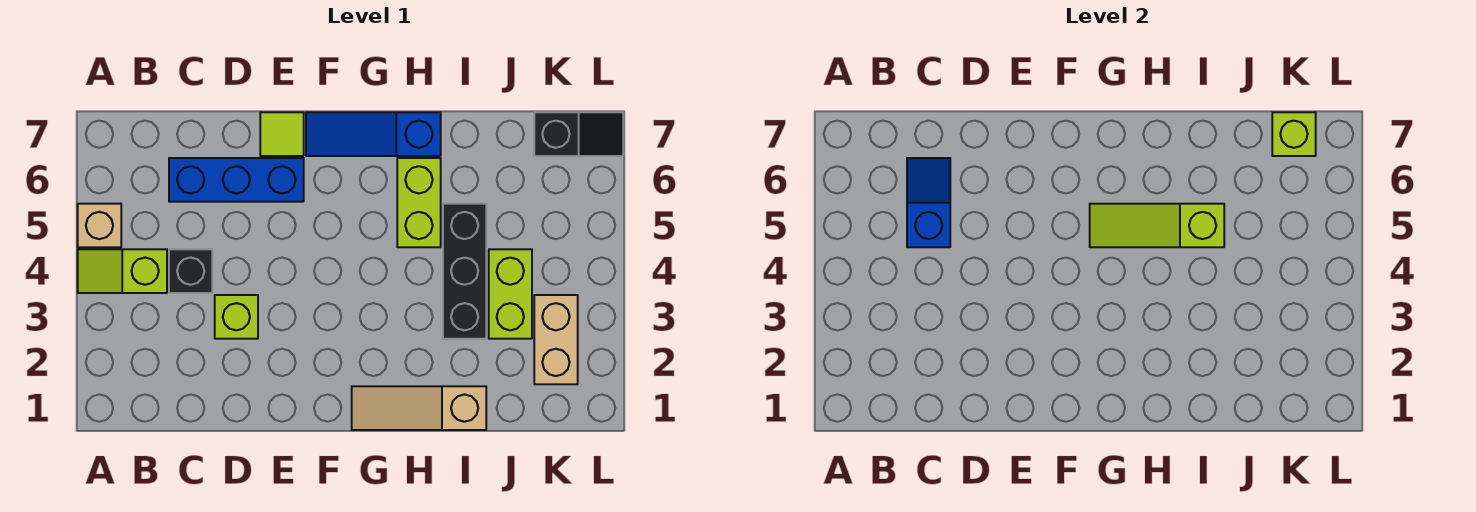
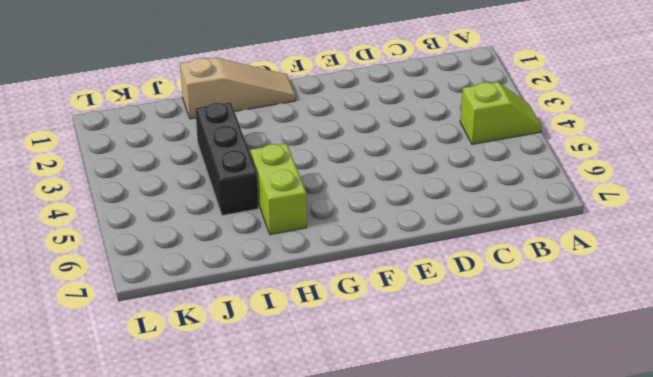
none -> tan 1x1 brick [78,204,121,247]
none -> black 1x1 brick [169,249,212,293]
none -> blue 1x3 brick [169,158,304,202]

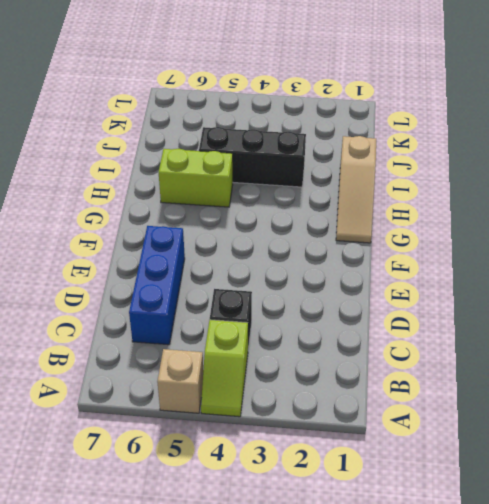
none -> lime 1x1 brick [215,295,258,339]
none -> lime 1x1 tile [260,112,304,156]
none -> blue 1x3 slope [306,112,441,156]

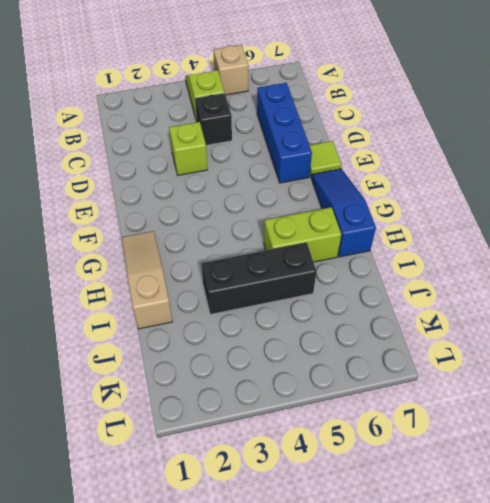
none -> lime 1x2 brick [489,249,532,339]
none -> tan 1x2 brick [534,295,578,384]
none -> black 1x2 slope [534,112,623,156]

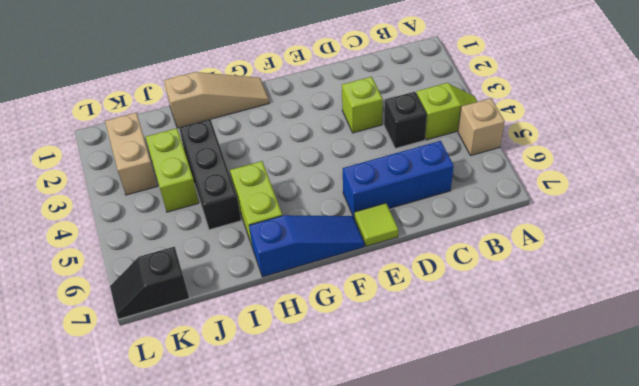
none -> blue 1x2 slope [907,158,950,247]
none -> lime 1x3 slope [1090,204,1224,247]
none -> lime 1x1 brick [1272,112,1316,156]

